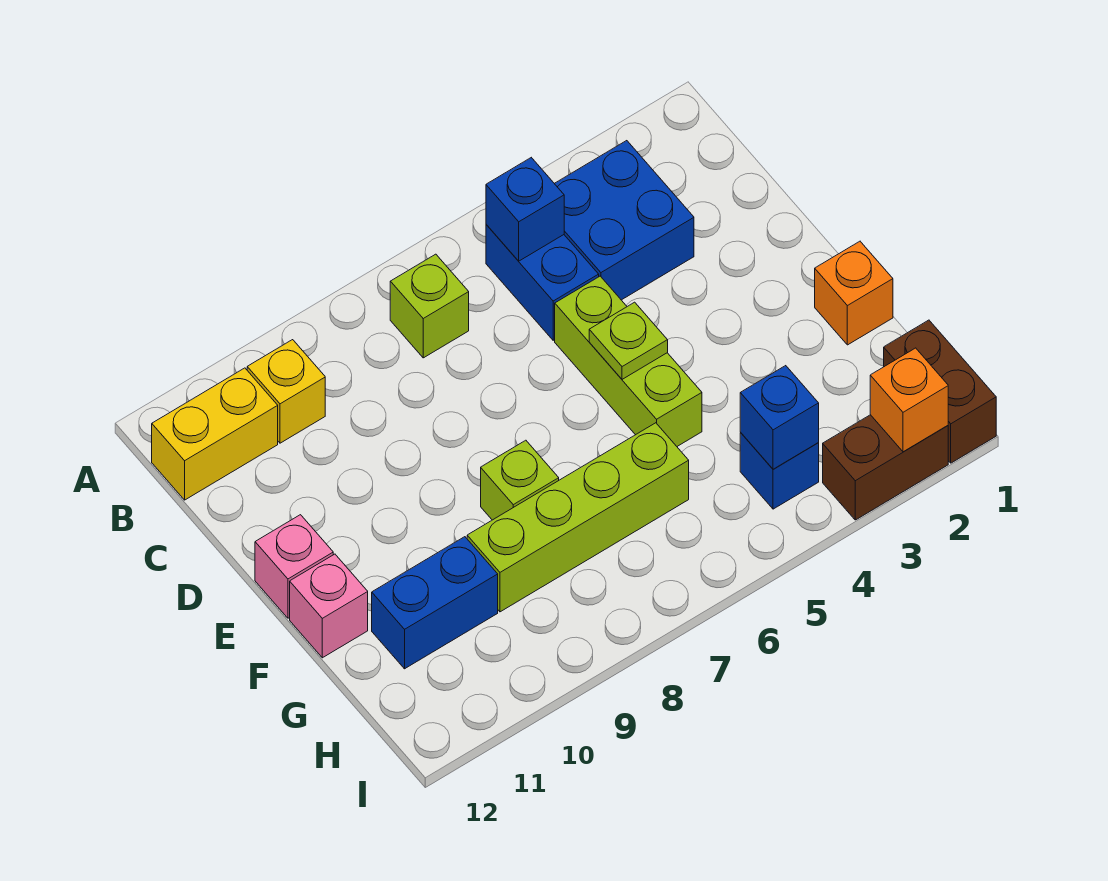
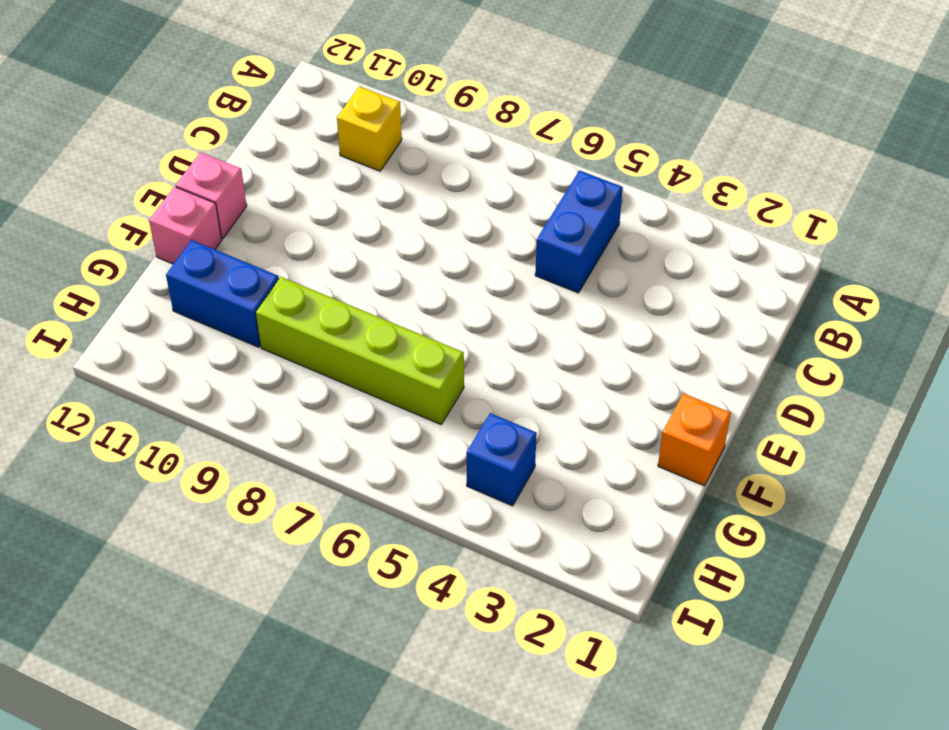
none -> blue 2x2 brick [554,141,694,300]
none -> lime 1x1 brick [390,254,469,358]
none -> yellow 1x2 brick [152,368,278,500]

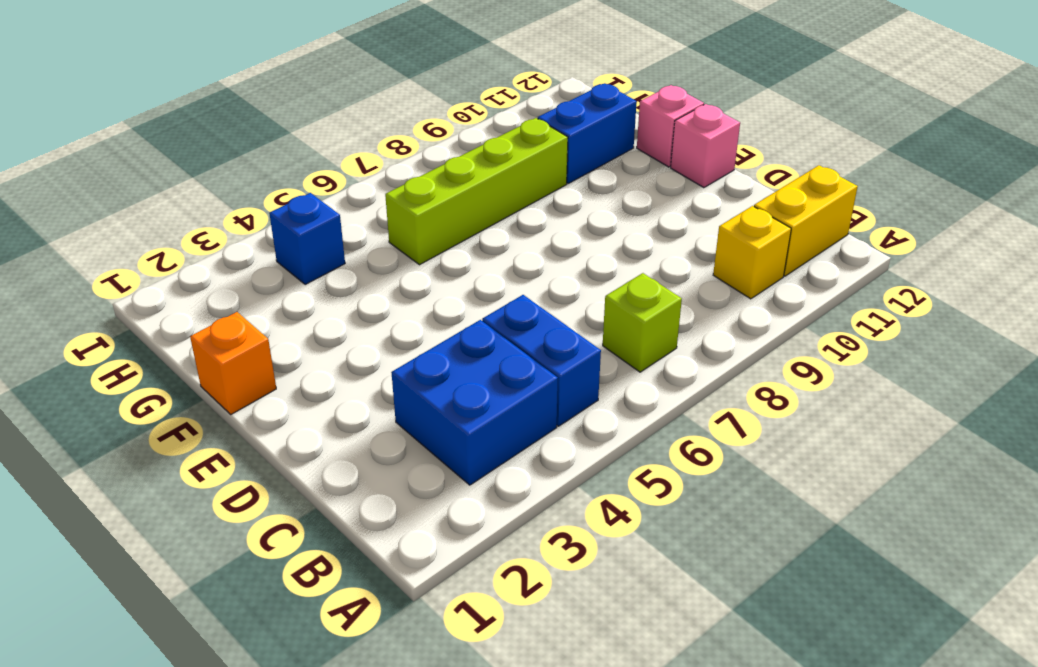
none -> lime 1x3 brick [555,276,702,446]
none -> lime 1x1 brick [481,440,559,520]
none -> brown 1x2 brick [884,320,996,463]

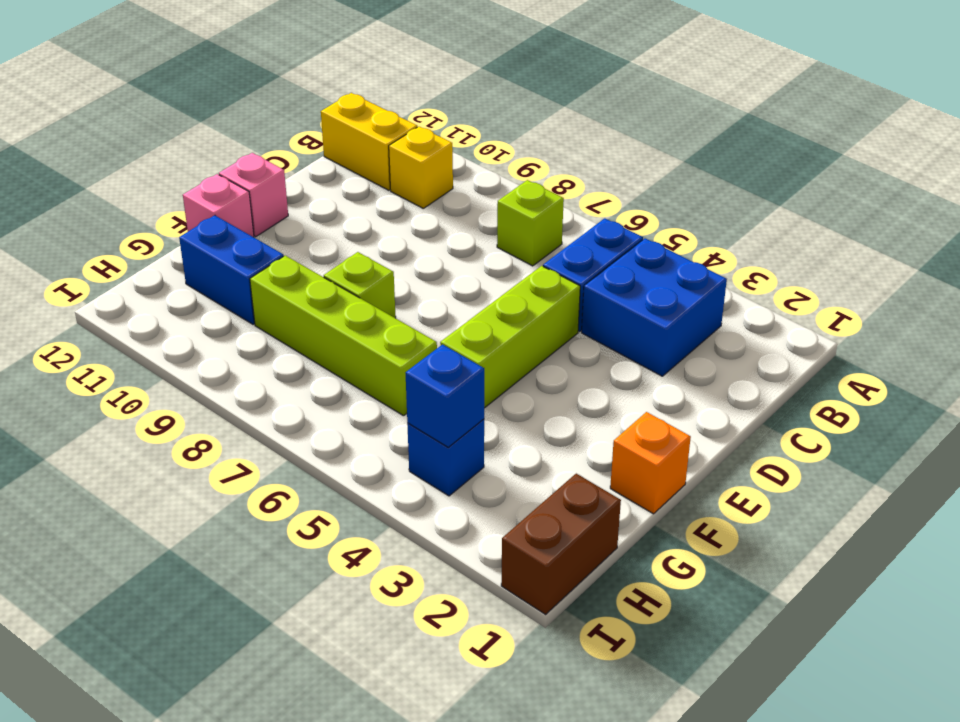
none -> brown 1x2 brick [823,415,948,520]
none -> blue 1x1 brick [486,158,564,261]
none -> lime 1x1 plate [589,302,668,379]

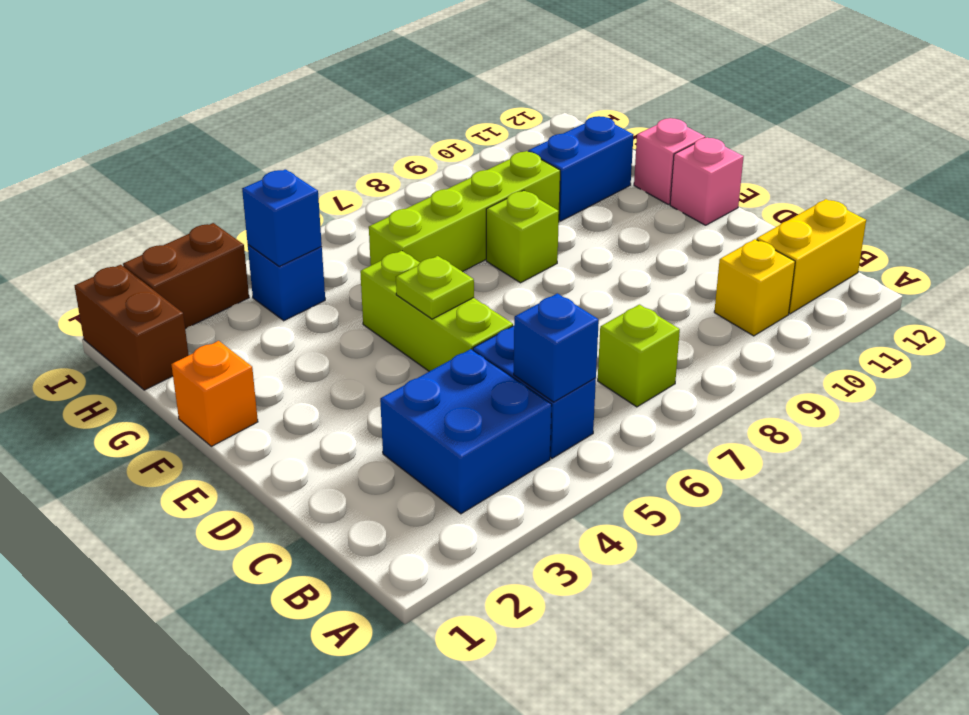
none -> orange 1x1 brick [870,348,948,452]

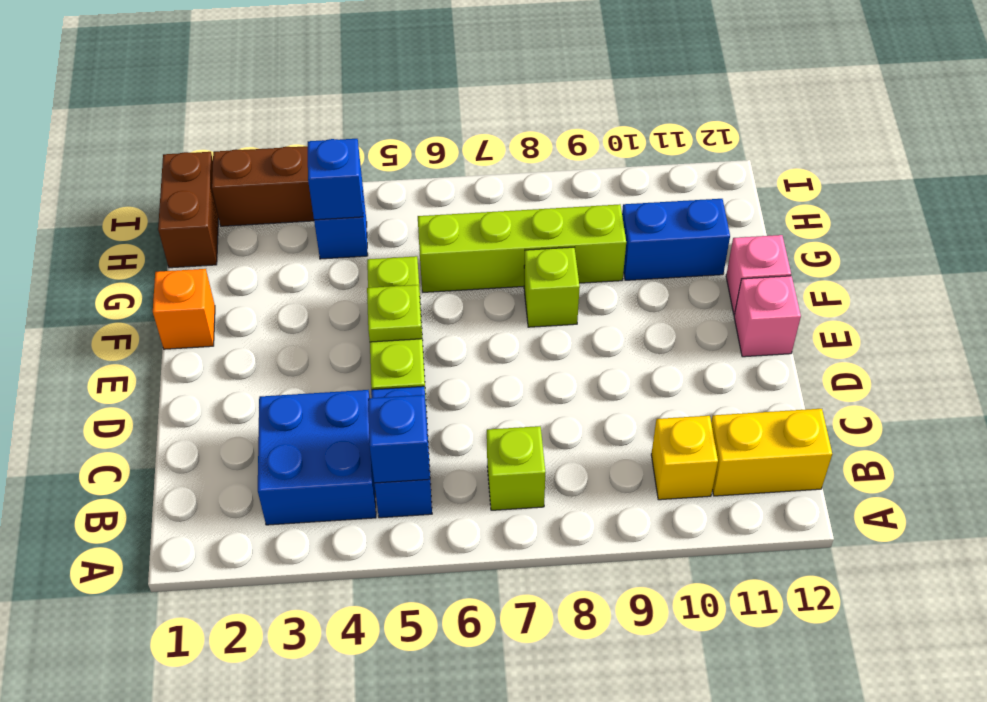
none -> orange 1x1 brick [870,348,948,452]

